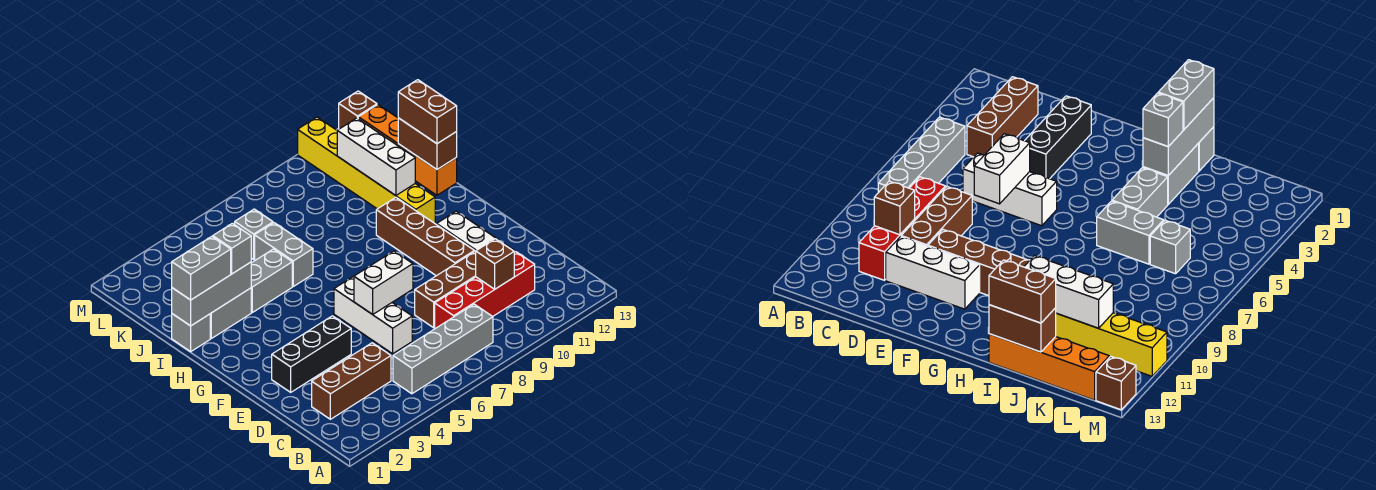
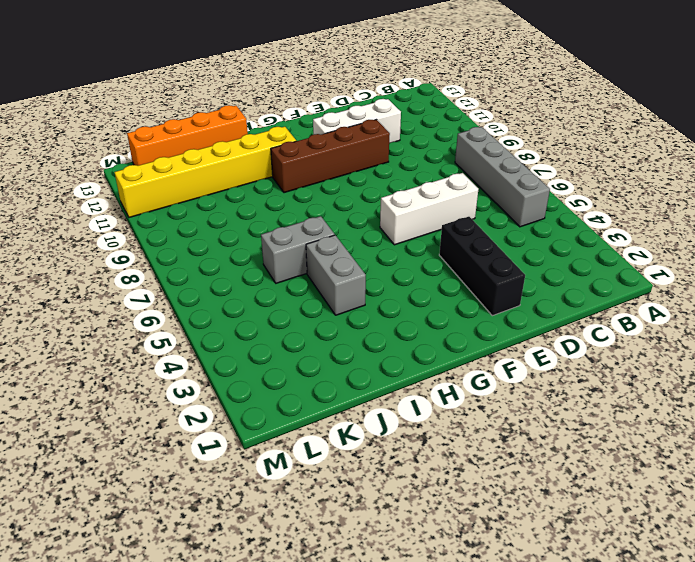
none -> brown 1x3 brick [312,343,391,419]
none -> red 1x4 brick [435,252,535,329]
none -> brown 1x3 brick [415,251,476,328]

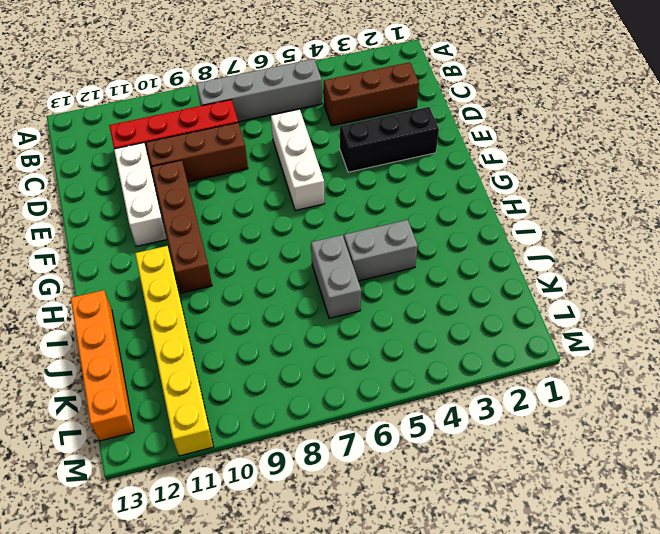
none -> grey 1x1 brick [172,314,210,352]
none -> grey 1x2 brick [210,288,251,338]
none -> grey 1x1 brick [235,209,273,260]

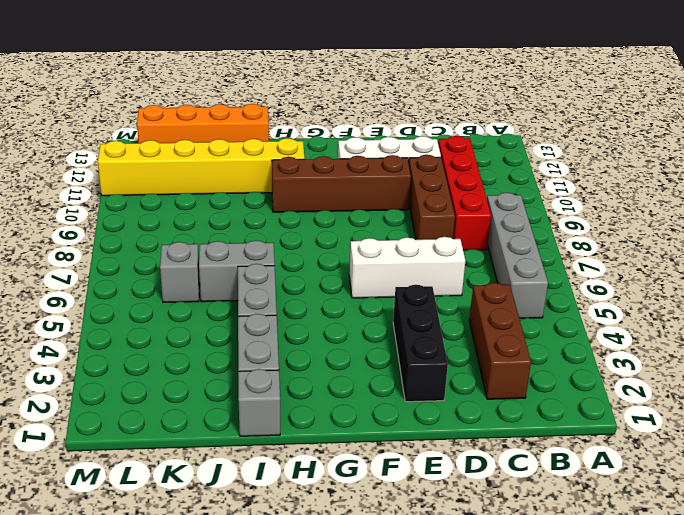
none -> brown 1x1 brick [339,91,377,129]
none -> brown 1x1 brick [476,239,514,289]
none -> white 1x2 brick [354,251,413,314]

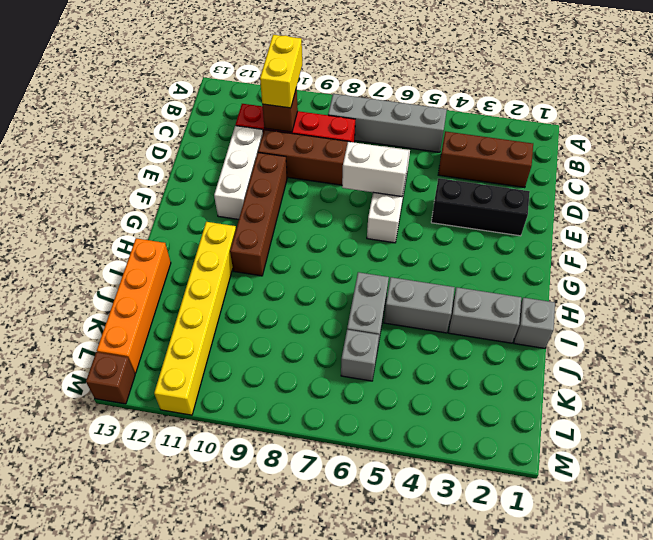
yellow 1x2 brick [260,35,302,108] -> none
none -> grey 1x3 brick [172,262,251,326]
none -> white 1x3 brick [337,118,415,196]
none -> brown 1x2 brick [398,118,457,169]

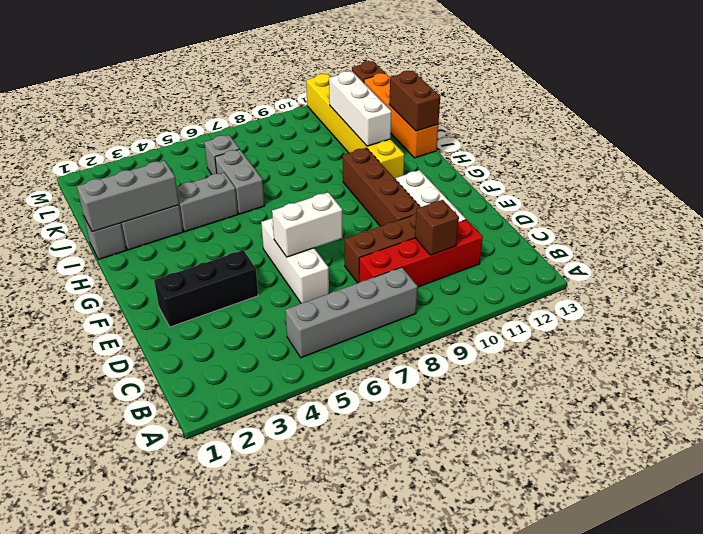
none -> brown 1x3 brick [312,343,391,419]
none -> grey 1x2 brick [172,236,231,300]
none -> grey 1x1 brick [213,223,251,274]

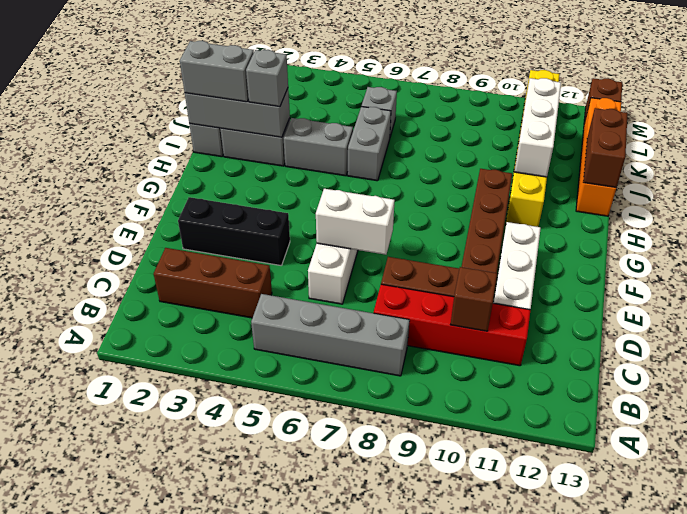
none -> brown 1x2 brick [398,80,457,144]

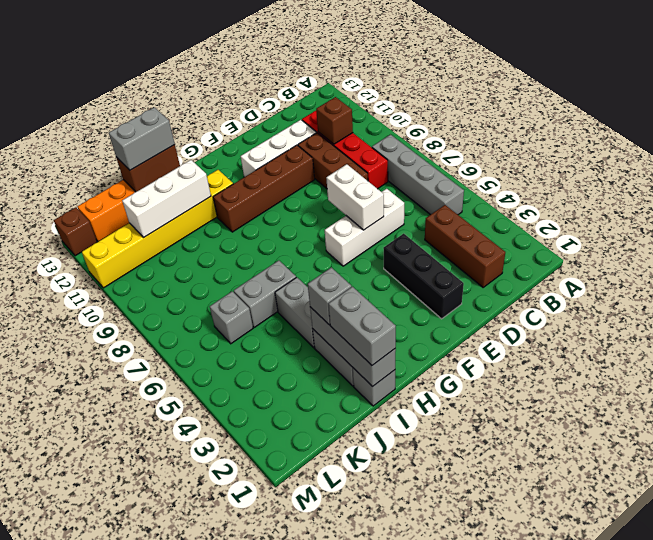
grey 1x2 brick [109,107,175,170] -> brown 1x2 brick [398,80,457,144]

